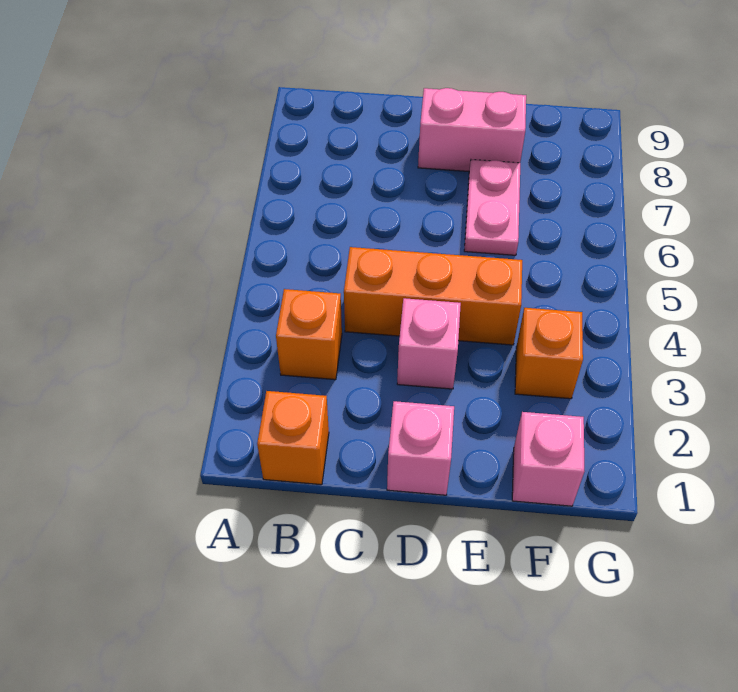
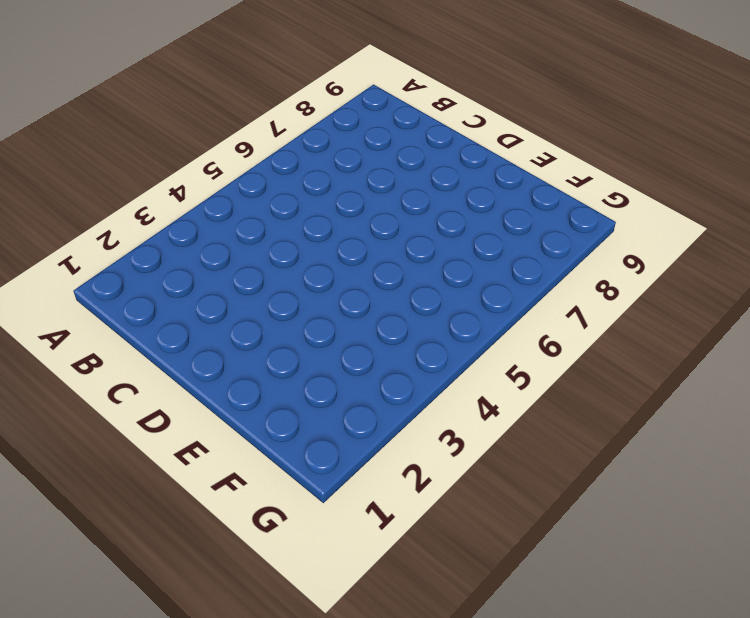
none -> orange 1x1 brick [257,391,329,485]
none -> orange 1x1 brick [276,289,342,380]

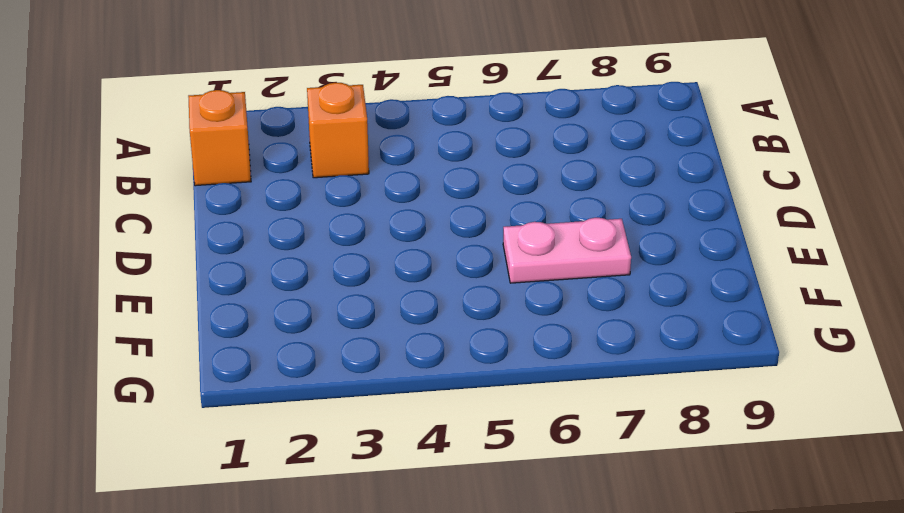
none -> orange 1x3 brick [344,247,522,345]
none -> pink 1x1 brick [387,401,454,495]

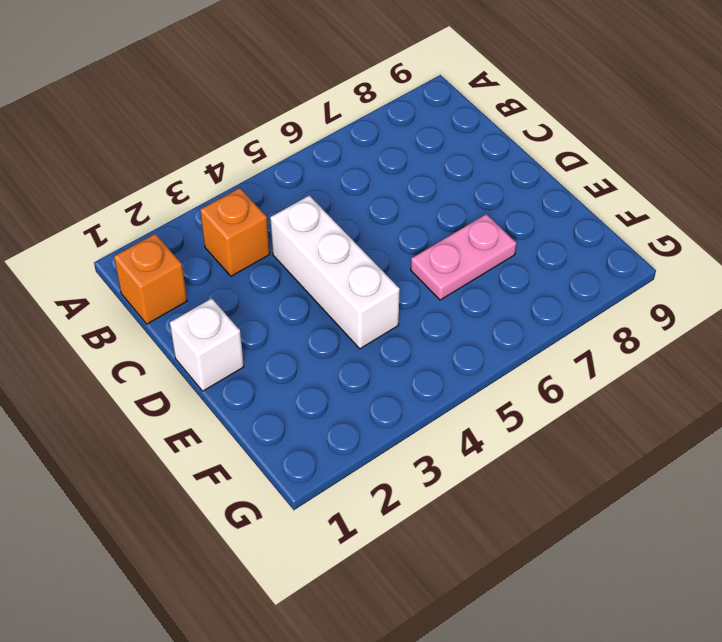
white 1x3 brick [270,195,400,349] -> orange 1x3 brick [344,247,522,345]
white 1x1 brick [170,298,244,391] -> pink 1x1 brick [387,401,454,495]
none -> pink 1x1 brick [397,298,461,389]
none -> pink 1x2 brick [418,88,526,172]

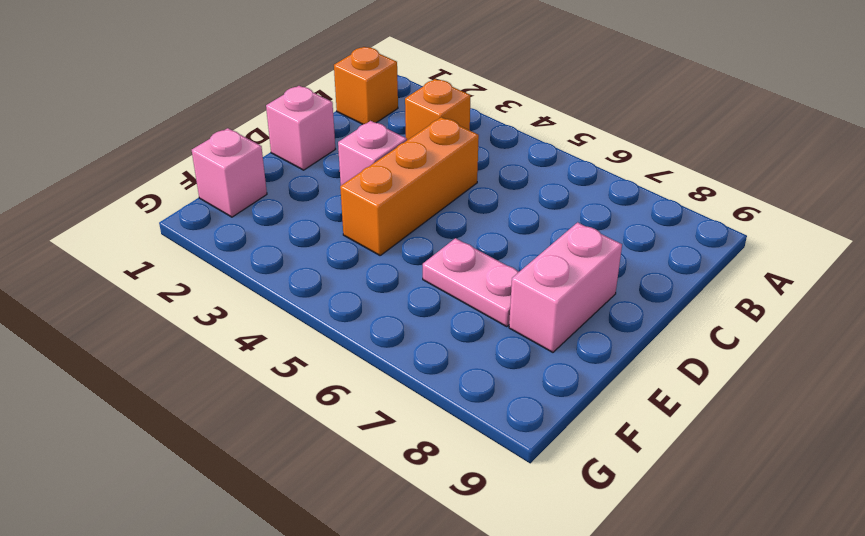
none -> orange 1x1 brick [515,308,583,399]

